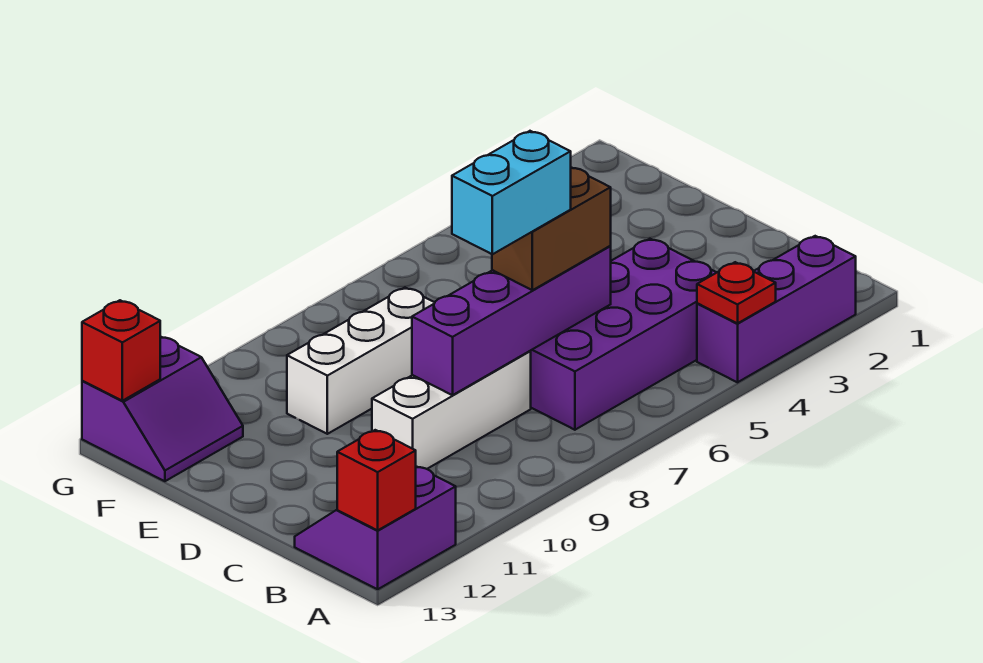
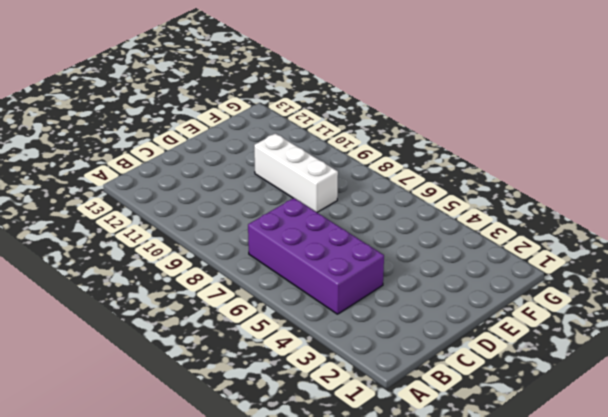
none -> purple 1x3 brick [697,236,856,382]
none -> purple 2x2 slope [295,466,456,589]
none -> white 1x3 brick [372,351,531,469]

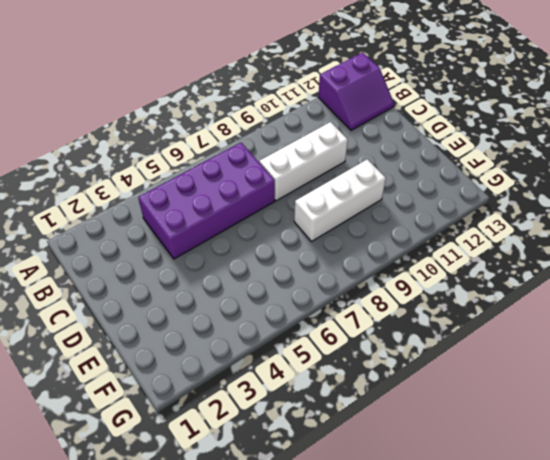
none -> purple 1x3 brick [697,236,856,382]
none -> purple 2x2 slope [82,336,243,481]
none -> red 1x1 plate [697,262,776,323]

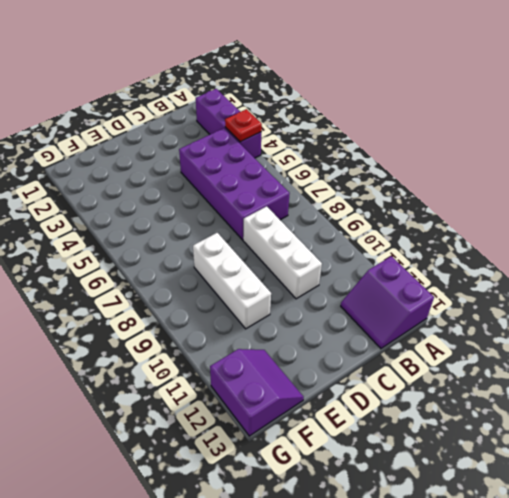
none -> red 1x1 brick [337,430,416,530]
none -> purple 1x4 brick [412,246,611,395]
none -> red 1x1 brick [82,300,160,401]

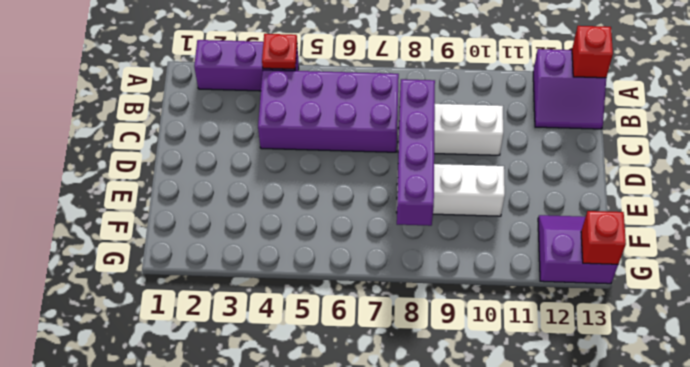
purple 1x4 brick [397,79,435,226] -> purple 1x4 brick turned to [412,246,611,395]
none -> brown 1x2 brick [492,167,611,290]
none -> cyan 1x2 brick [452,131,571,254]

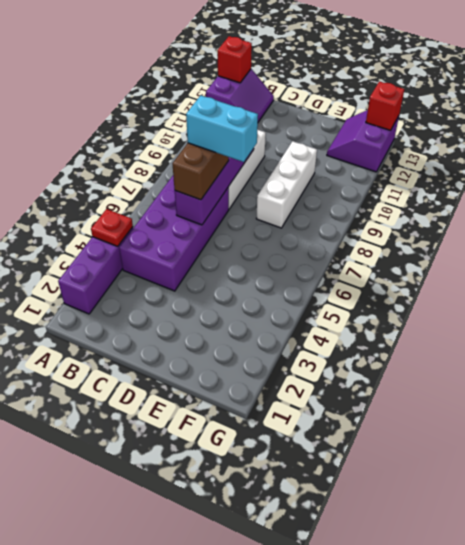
cyan 1x2 brick [186,95,258,162] -> cyan 1x2 brick turned to [452,131,571,254]

